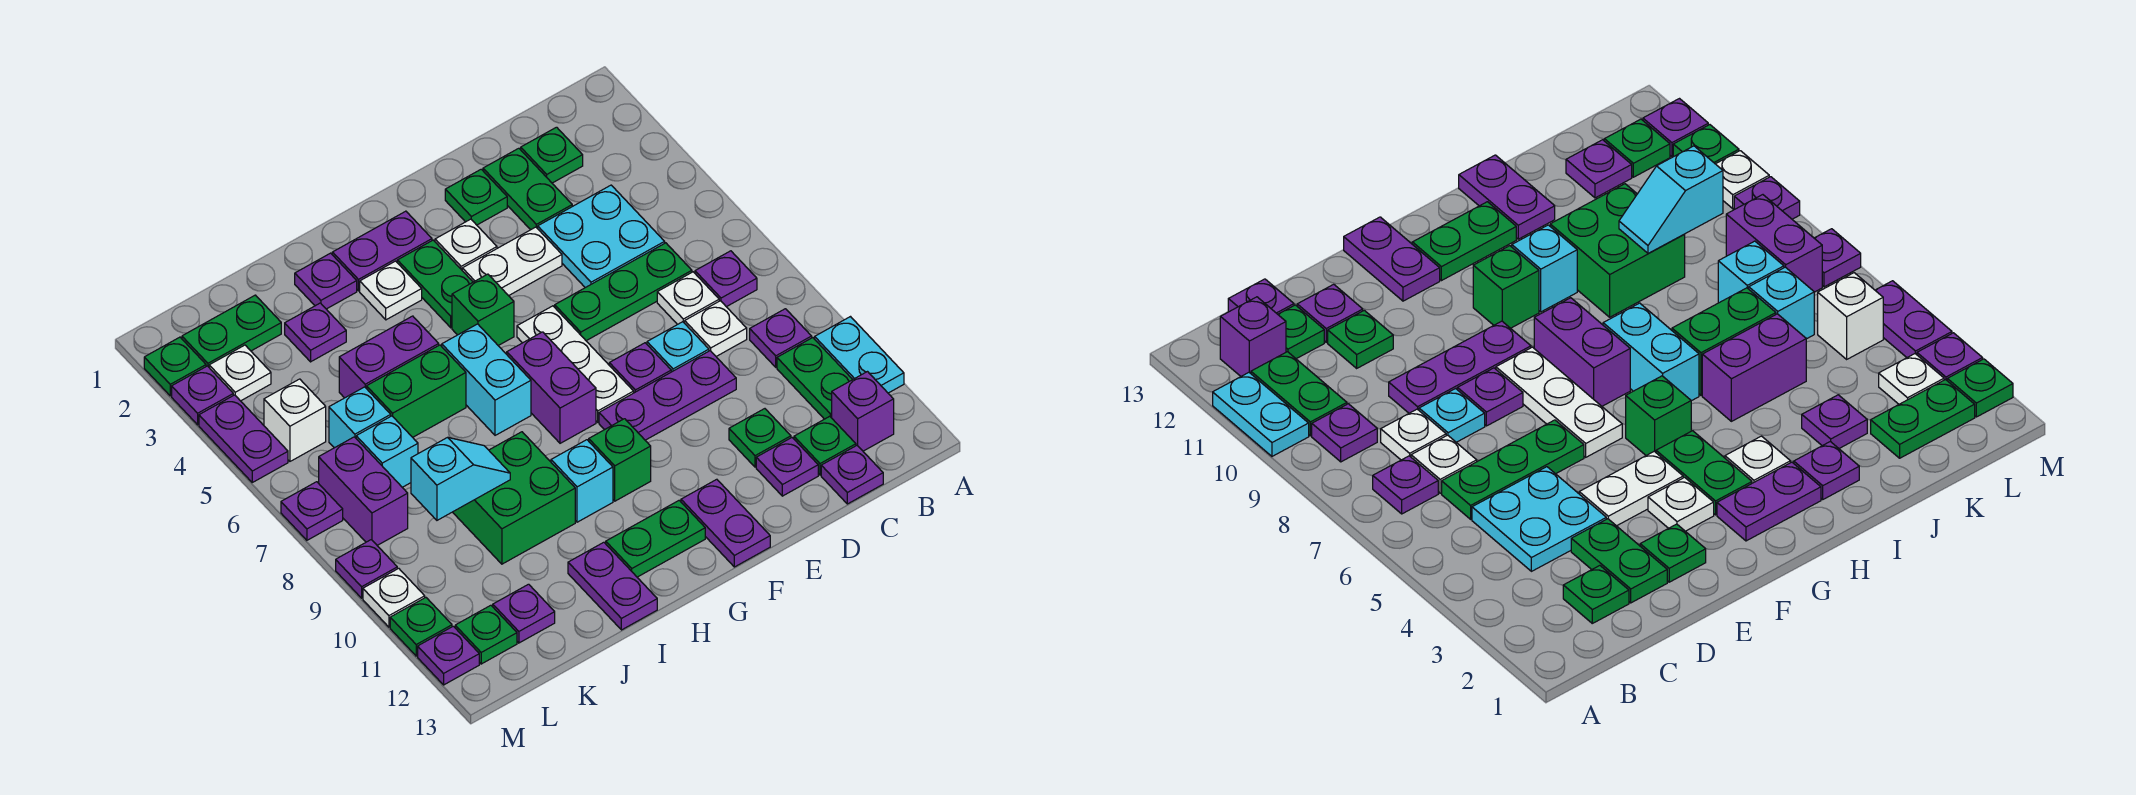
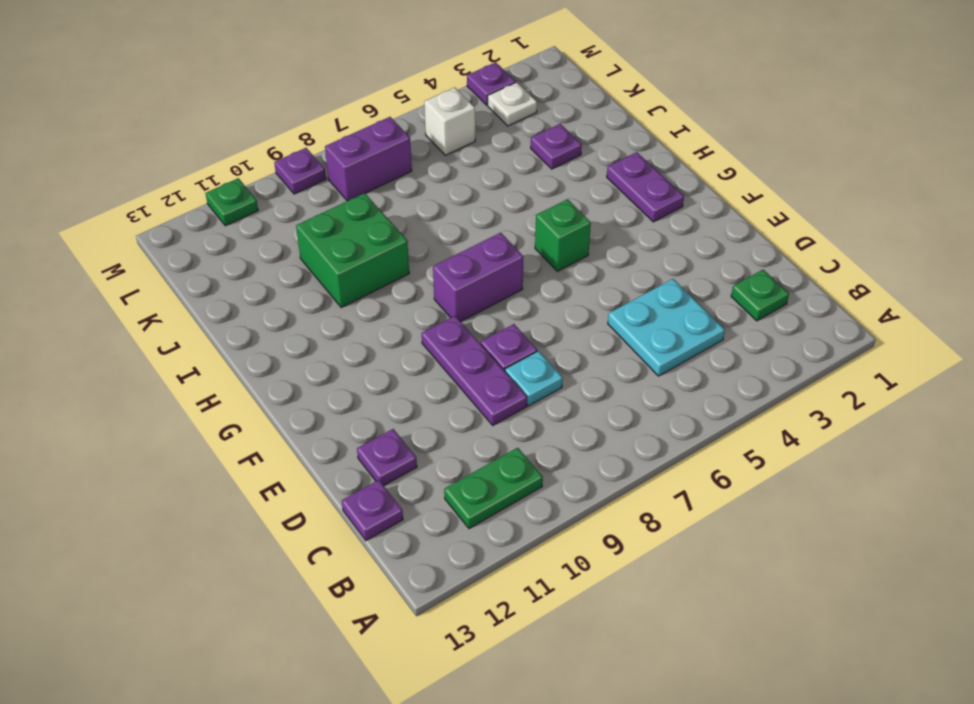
none -> cyan 1x2 plate [815,317,904,393]
none -> purple 1x1 plate [695,251,757,307]
none -> purple 1x1 plate [750,309,812,367]
none -> purple 1x1 brick [832,372,894,451]

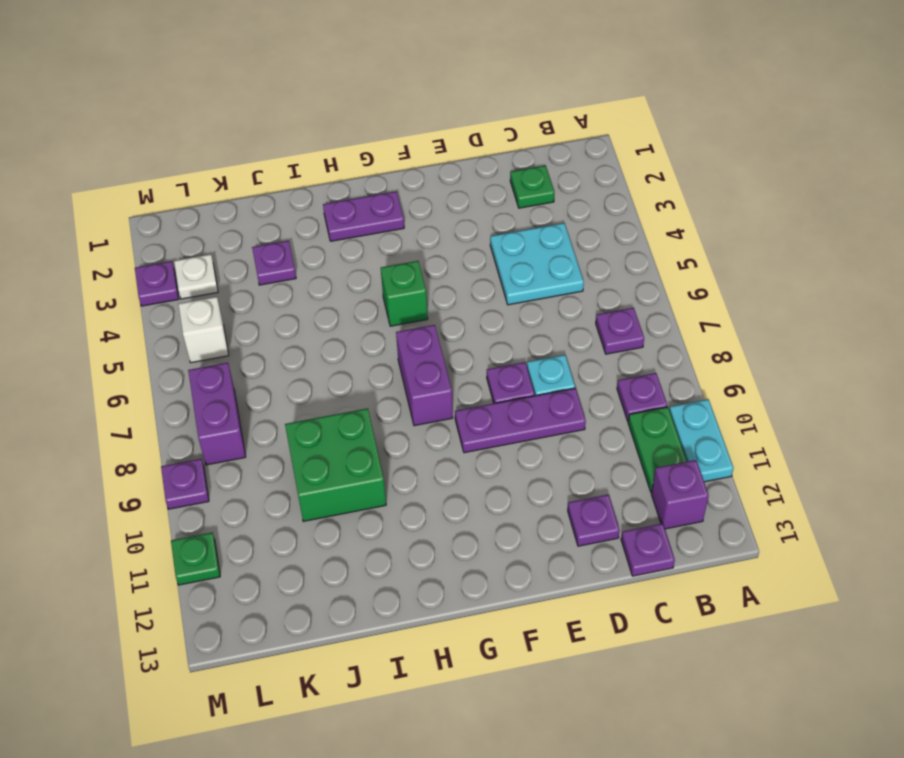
none -> green 1x3 plate [555,243,692,341]
none -> white 1x1 plate [657,272,719,325]
none -> white 1x1 plate [685,301,747,356]
none -> green 1x1 plate [794,416,856,475]

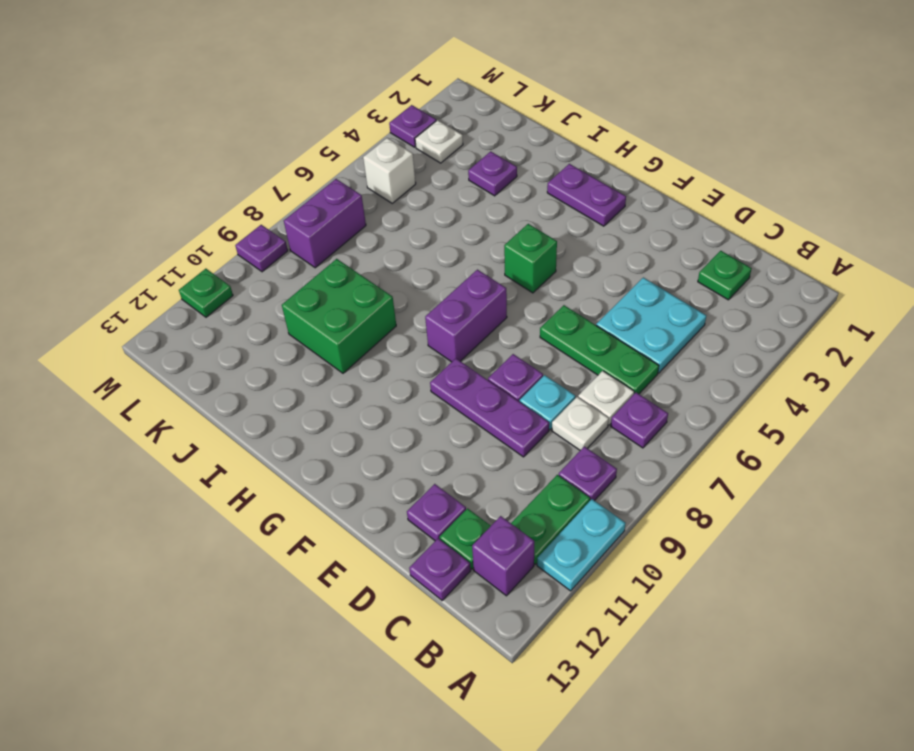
none -> green 1x2 plate [483,148,572,230]
none -> green 1x1 plate [729,409,791,467]
none -> green 1x1 plate [445,169,507,225]
none -> white 1x2 plate [462,227,562,296]

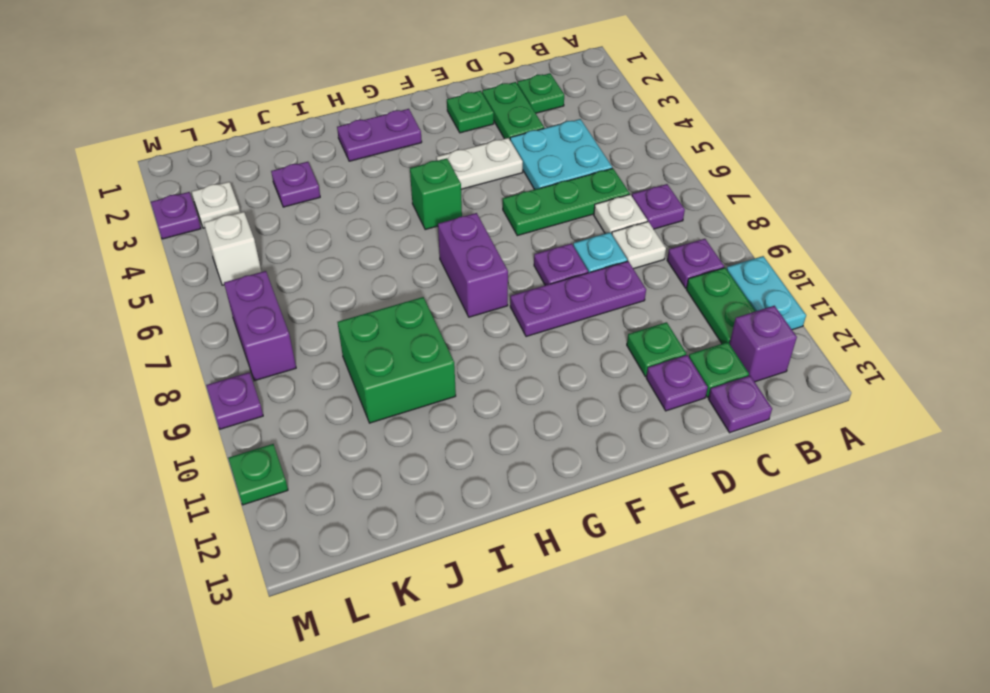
none -> white 1x1 plate [435,219,497,270]
none -> white 1x3 plate [517,306,634,422]
none -> purple 1x2 plate [681,479,770,567]
none -> green 1x2 plate [397,240,473,328]

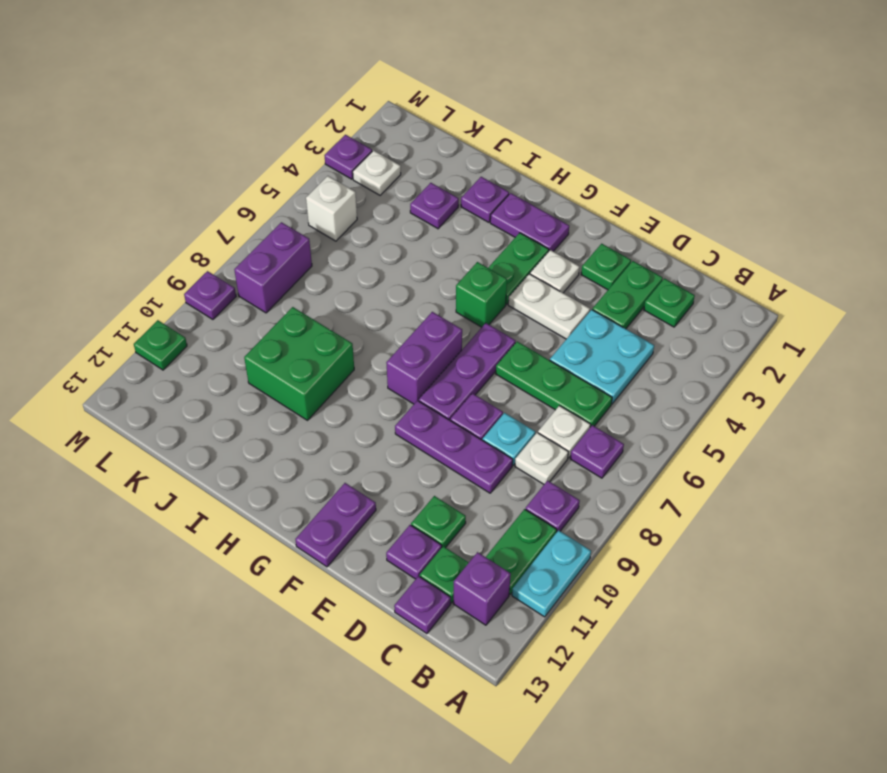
purple 1x3 plate [419,323,516,420] -> white 1x3 plate [517,306,634,422]
none -> green 1x1 brick [589,419,651,501]
none -> green 1x2 plate [606,500,705,577]
none -> white 1x1 plate [360,261,422,320]
none -> cyan 1x2 brick [442,324,531,435]

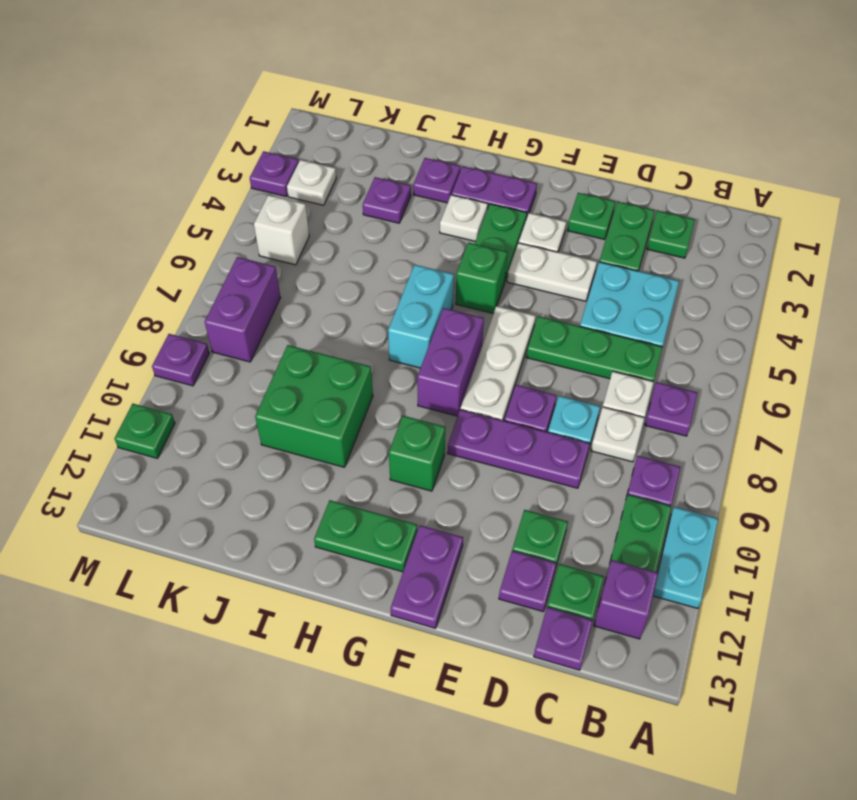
none -> cyan 1x1 brick [551,440,613,522]
none -> purple 1x2 brick [339,316,439,398]
none -> green 1x2 brick [367,345,466,437]
none -> purple 1x2 plate [568,542,657,630]

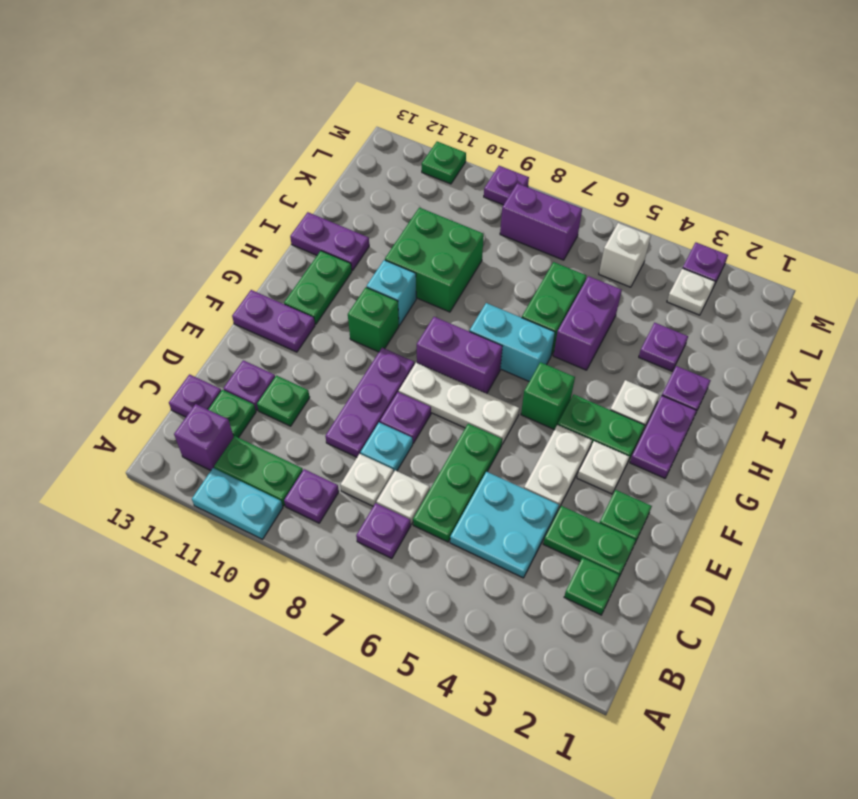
none -> green 1x2 plate [182,295,281,367]
none -> cyan 1x1 brick [329,387,391,448]
none -> cyan 1x1 brick [356,416,418,487]
none -> purple 1x1 plate [493,584,555,643]

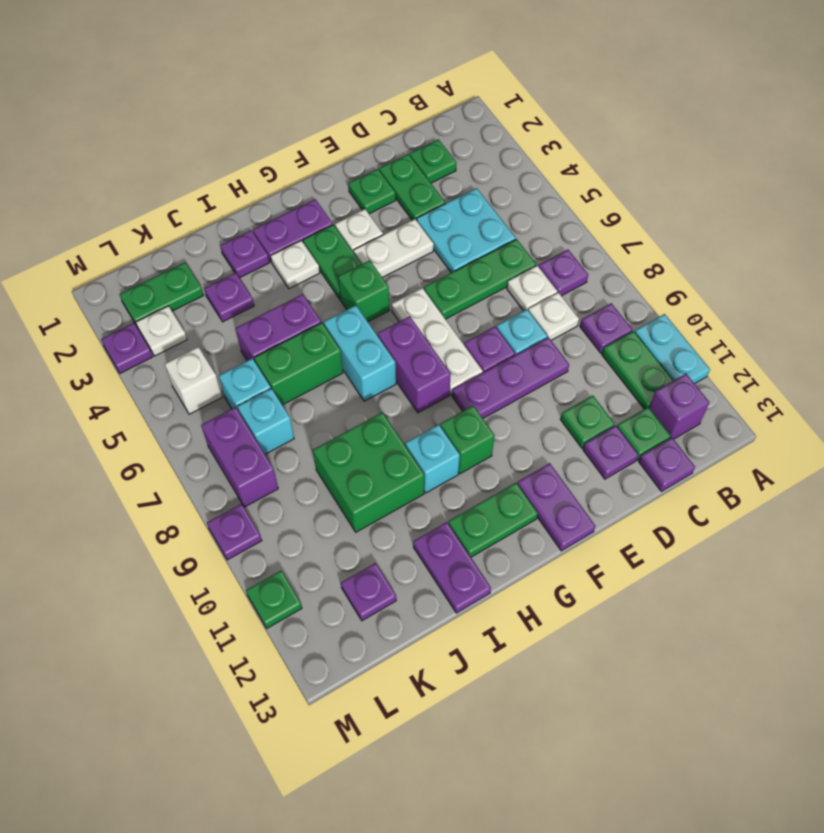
none -> green 1x1 plate [455,605,517,664]
none -> green 1x1 plate [144,337,206,396]
none -> purple 1x2 plate [199,395,288,482]
none -> purple 1x1 plate [281,482,343,540]

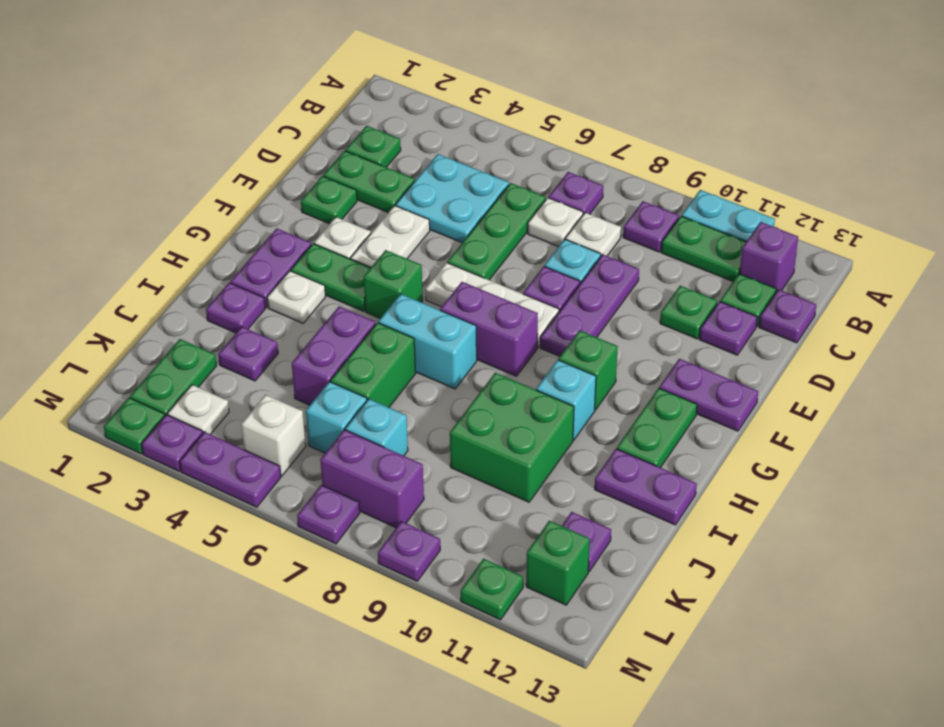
green 1x1 brick [526,521,590,605] -> green 1x1 plate [455,605,517,664]
none -> white 1x1 plate [363,568,425,627]
none -> purple 1x1 plate [418,626,479,685]
none -> cyan 1x2 slope [411,437,510,520]

